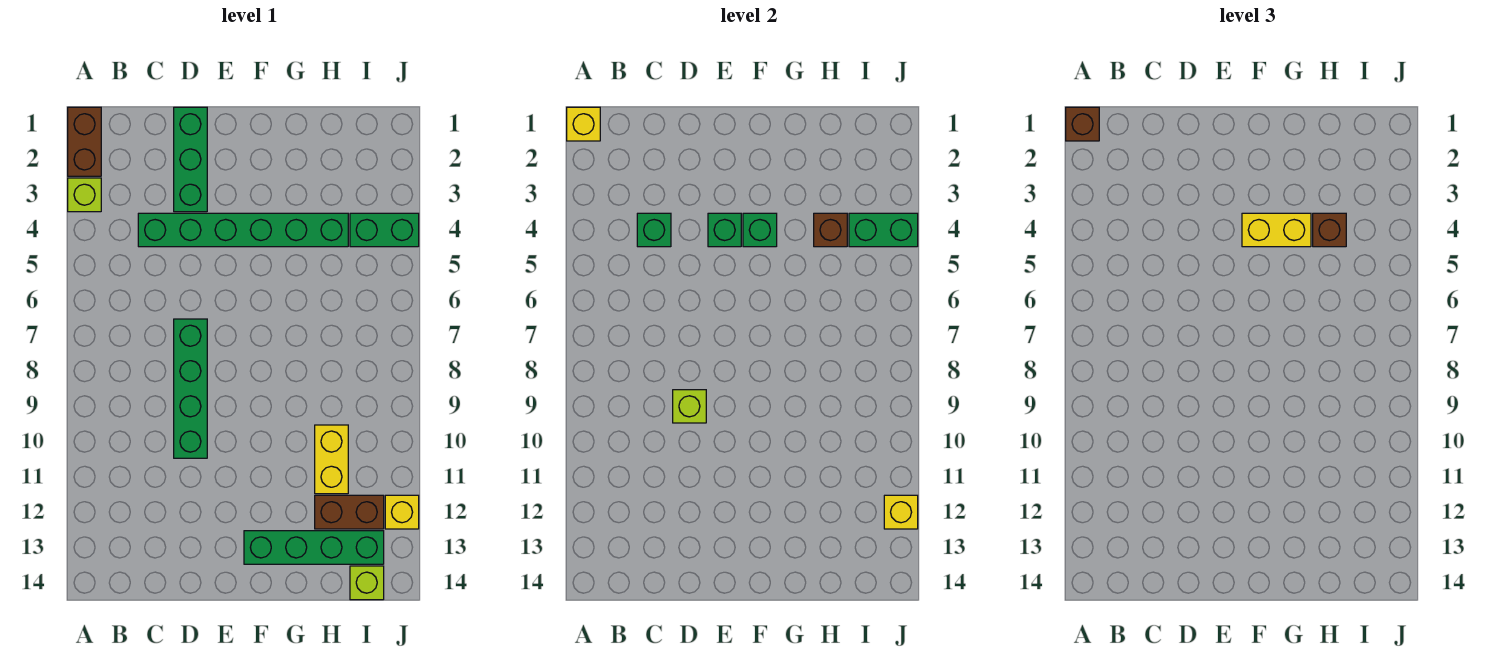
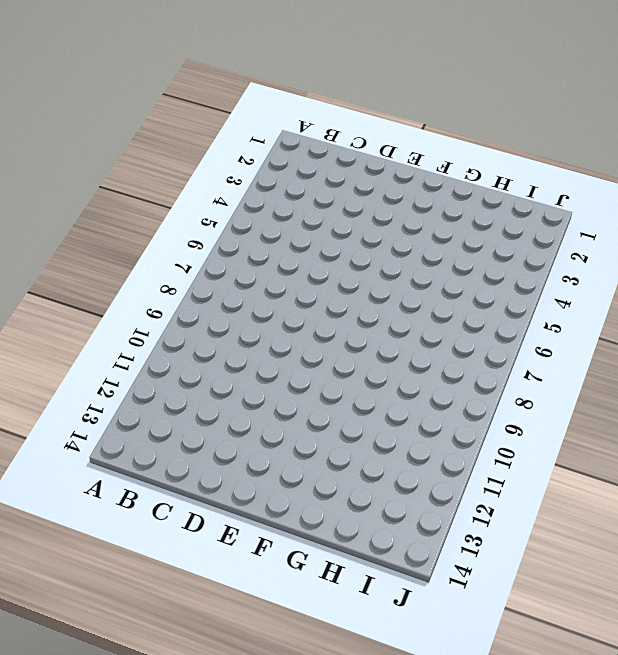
none -> brown 1x2 brick [68,107,101,176]
none -> lime 1x1 brick [68,178,101,212]
none -> green 1x6 brick [138,213,348,247]

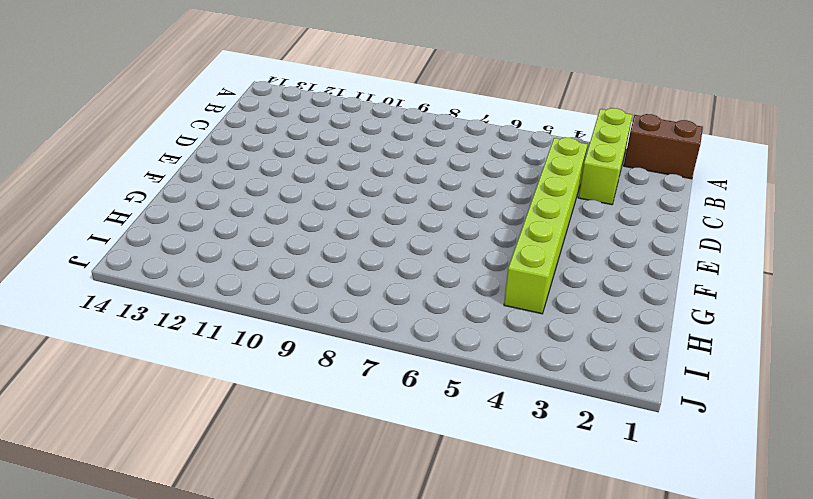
lime 1x3 brick [578,108,632,205] -> lime 1x1 brick [68,178,101,212]
lime 1x6 brick [504,137,588,314] -> green 1x6 brick [138,213,348,247]
none -> green 1x3 brick [174,107,207,212]
none -> green 1x4 brick [174,319,207,458]
none -> green 1x4 brick [244,531,384,564]

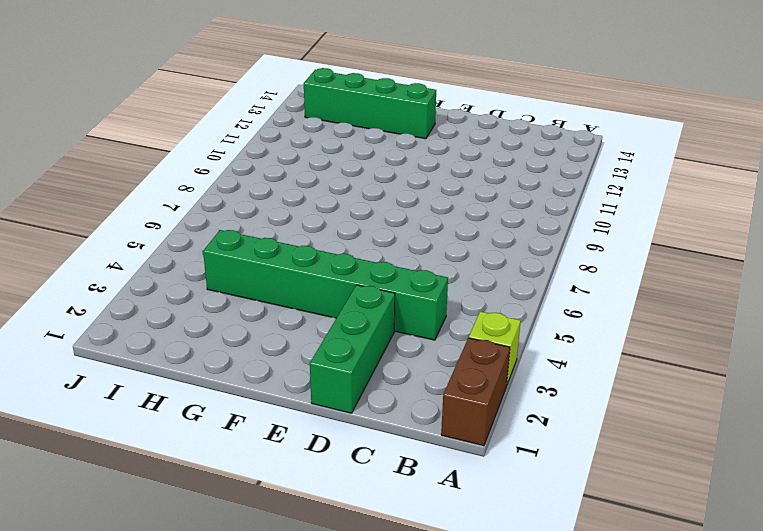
none -> green 1x4 brick [174,319,207,458]
none -> yellow 1x2 brick [315,425,348,494]
none -> brown 1x2 brick [315,495,384,529]

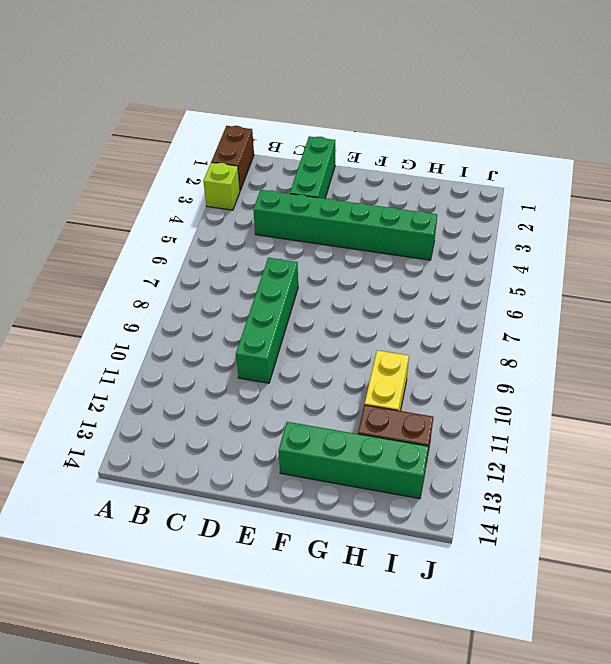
none -> green 1x2 brick [350,213,419,247]
none -> lime 1x1 brick [350,566,384,600]
none -> yellow 1x1 brick [385,495,419,529]

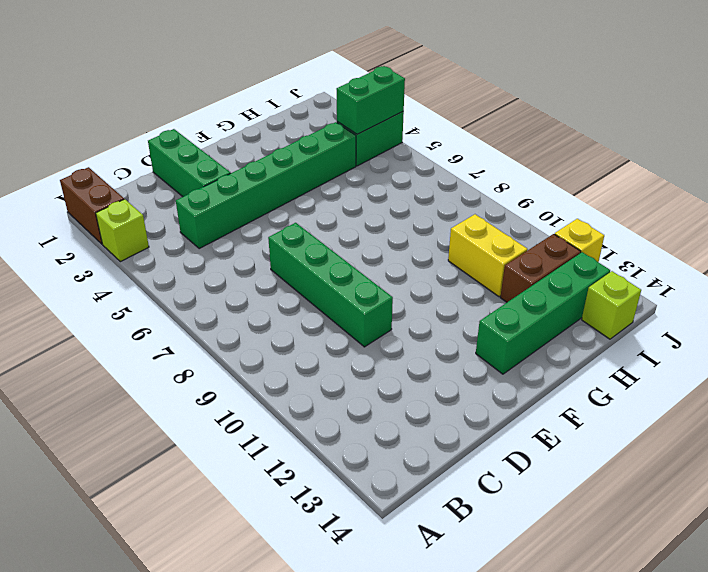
none -> yellow 1x1 brick [567,107,600,141]
none -> green 1x1 brick [637,213,671,247]
none -> lime 1x1 brick [673,390,706,423]

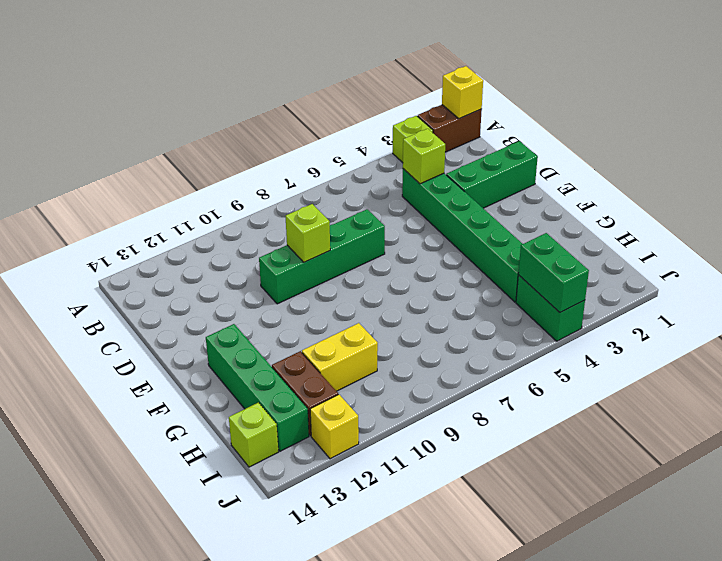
lime 1x1 brick [403,129,445,184] -> green 1x1 brick [637,213,671,247]
none -> green 1x1 brick [708,213,741,247]
none -> green 1x1 brick [743,213,777,247]
none -> brown 1x1 brick [814,213,847,247]

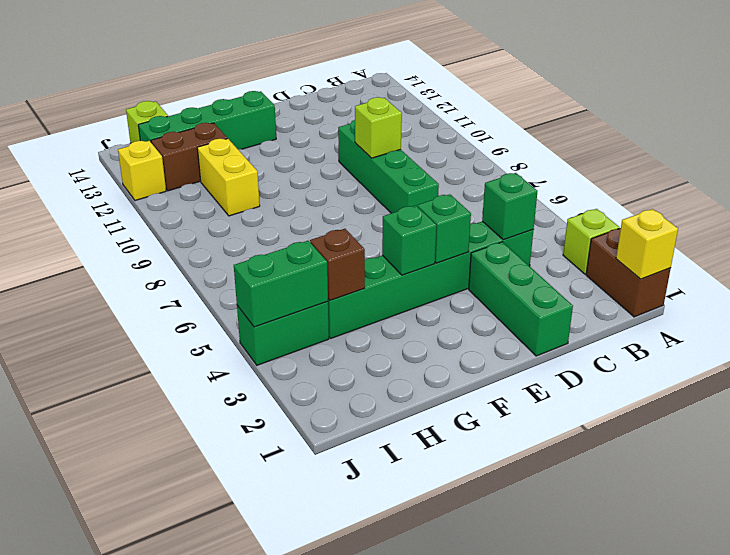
none -> yellow 1x1 brick [884,495,918,529]
none -> brown 1x1 brick [1066,107,1099,141]
none -> yellow 1x2 brick [1242,213,1311,247]

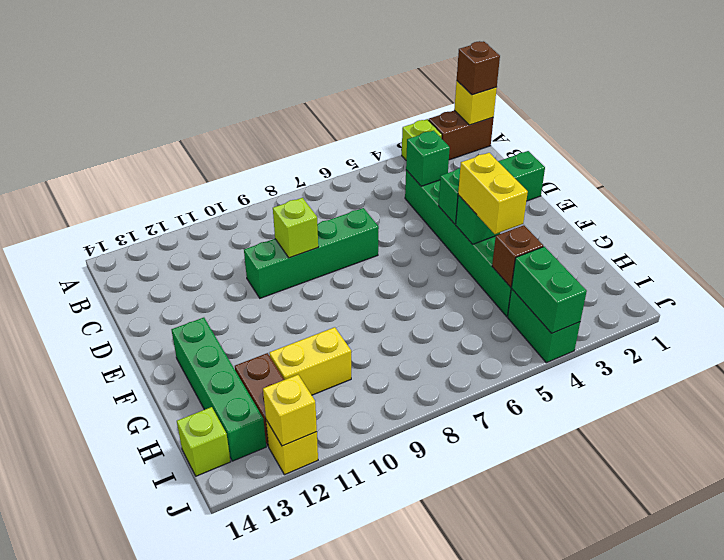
none -> brown 1x1 brick [1313,213,1346,247]

